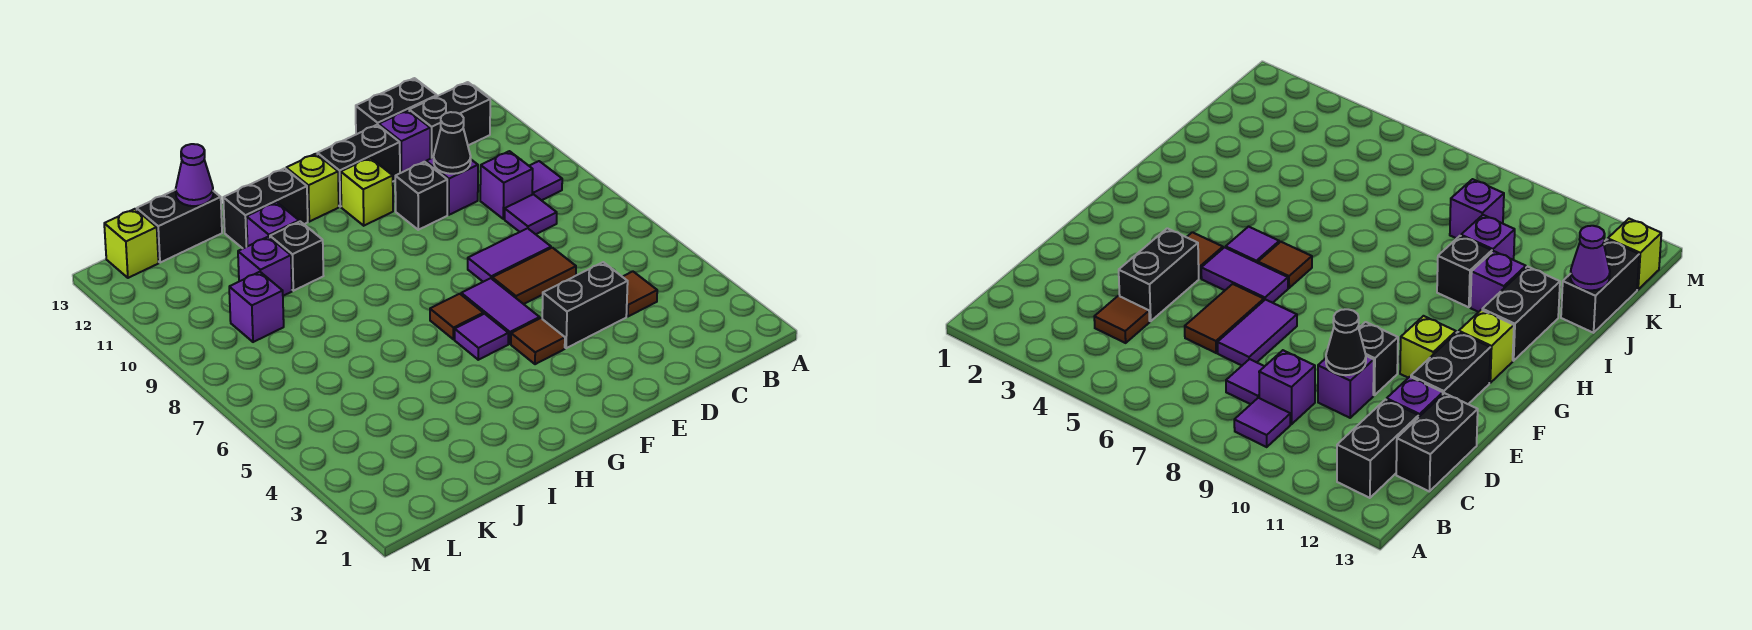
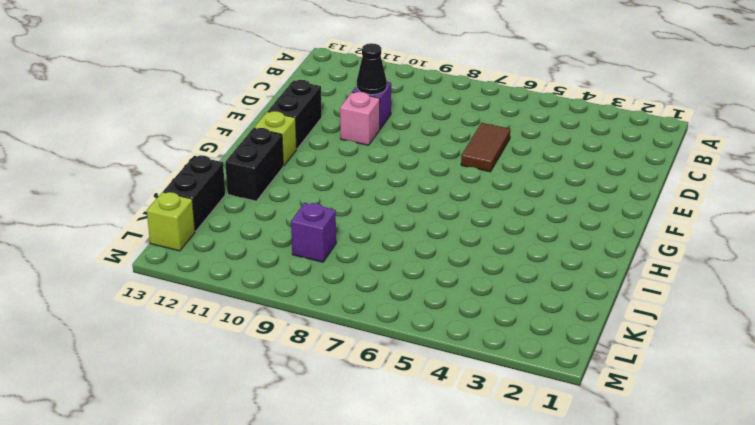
pink 1x1 brick [340,92,380,145] -> black 1x1 brick [395,162,447,230]
none -> purple 1x1 tile [530,161,562,200]
none -> black 1x2 brick [409,82,490,159]
none -> brown 1x1 tile [623,271,657,317]

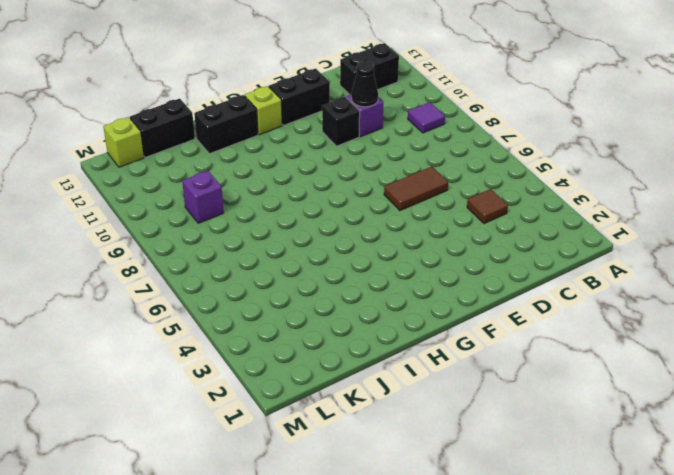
none -> purple 1x1 tile [505,194,557,234]
none -> purple 1x1 brick [480,151,533,219]
none -> black 1x2 brick [356,78,437,134]

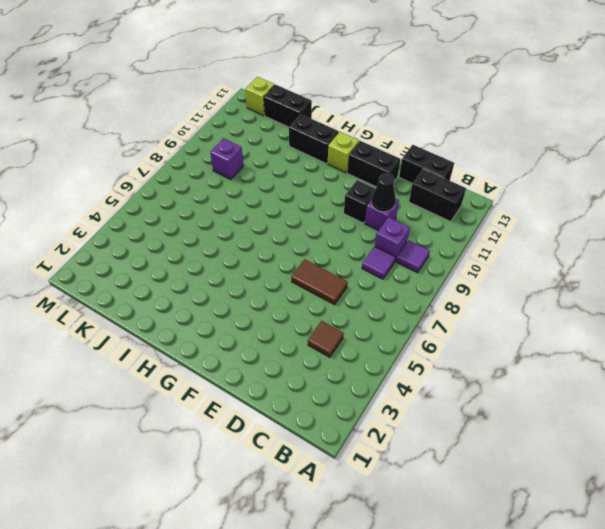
none -> black 1x2 brick [542,262,628,348]
none -> purple 1x2 tile [468,228,551,282]
none -> purple 1x1 brick [379,110,430,173]

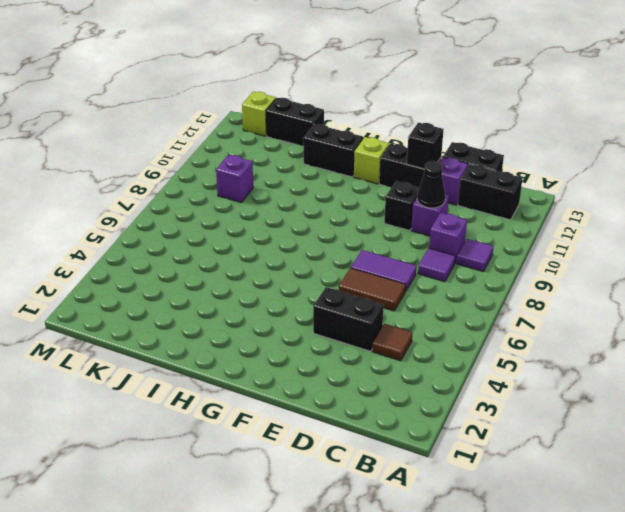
black 1x1 brick [407,123,444,169] -> black 1x1 brick moved to [270,222,323,291]
none -> brown 1x1 tile [511,318,565,364]
none -> purple 1x2 tile [461,278,540,344]
none -> lime 1x1 brick [341,158,393,226]

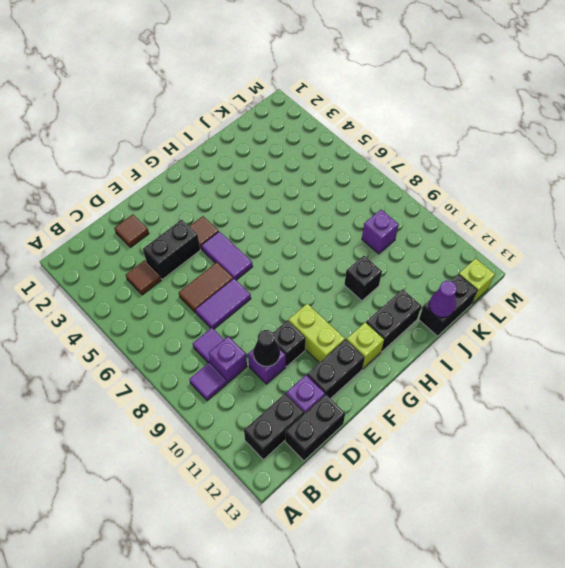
brown 1x1 tile [114,214,149,248] -> brown 1x1 tile moved to [430,294,483,339]
lime 1x2 brick [289,304,345,363] -> lime 1x1 brick [341,158,393,226]
none -> purple 1x1 tile [455,314,508,360]
none -> purple 1x1 brick [247,202,299,246]
none -> purple 1x1 brick [238,237,292,296]

